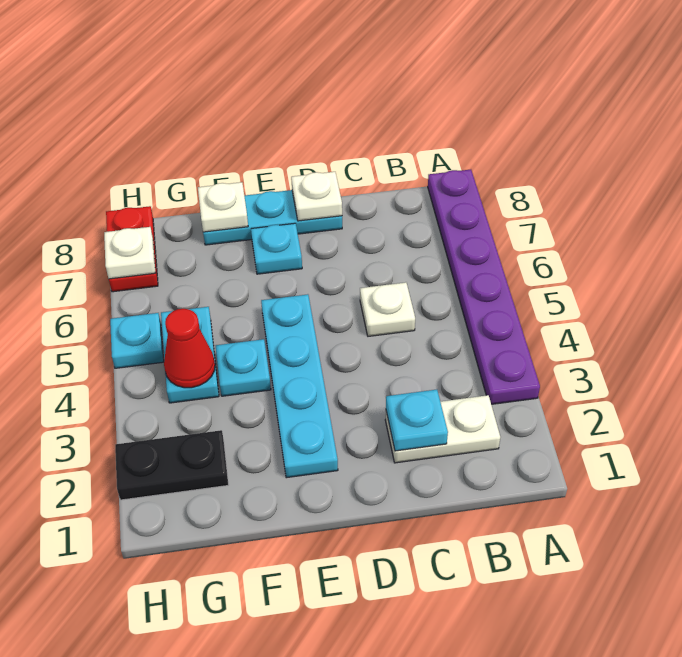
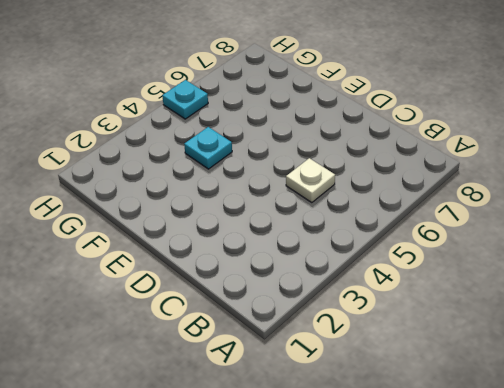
none -> purple 1x6 plate [428,170,540,404]
none -> white 1x2 plate [385,395,500,463]
none -> cyan 1x3 plate [203,190,342,245]

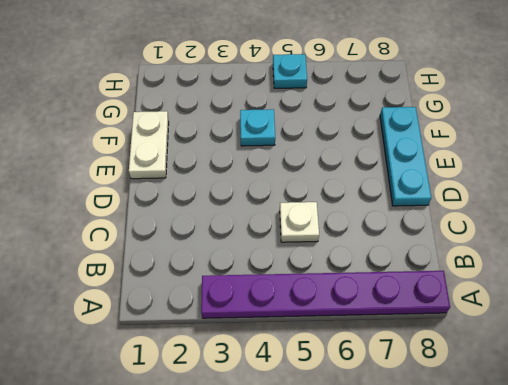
white 1x2 plate [129,111,169,179] -> white 1x2 plate moved to [385,395,500,463]
none -> cyan 1x4 plate [261,294,338,478]
none -> cyan 1x1 plate [251,223,302,274]
none -> black 1x2 plate [115,430,228,500]

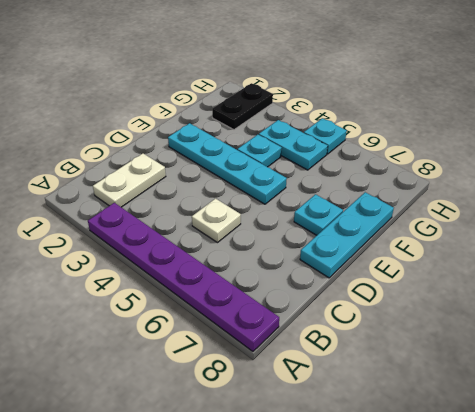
none -> red 1x2 plate [106,206,158,292]
none -> cyan 1x1 plate [386,390,448,451]
none -> white 1x1 plate [291,172,342,221]

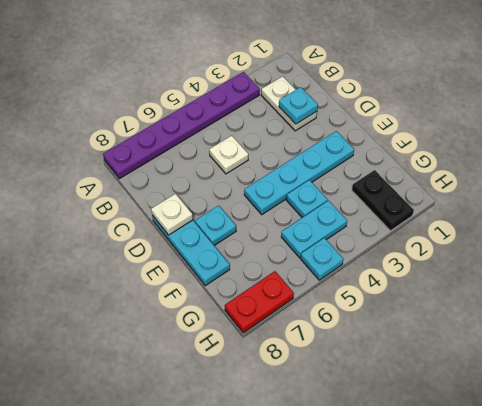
none -> white 1x1 plate [198,182,248,232]
none -> red 1x1 cone [164,309,215,388]
none -> white 1x1 plate [104,227,155,279]

